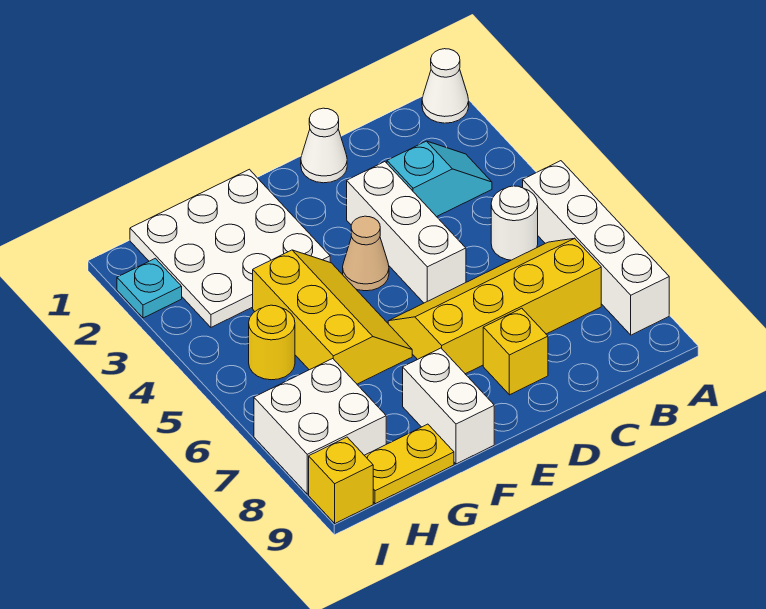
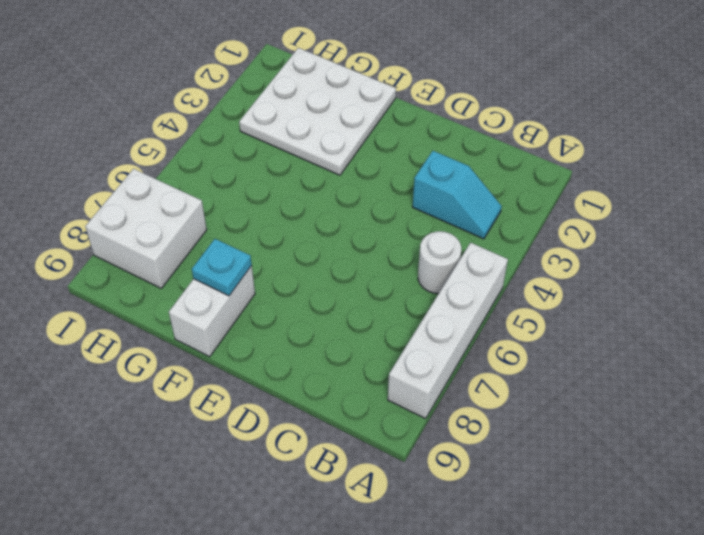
cyan 1x1 plate [192,239,252,296] -> cyan 1x1 plate moved to [117,258,182,318]
none -> white 1x1 cone [422,49,469,123]
none -> yellow 2x4 slope [388,238,601,374]
none -> white 1x1 cone [301,108,347,183]

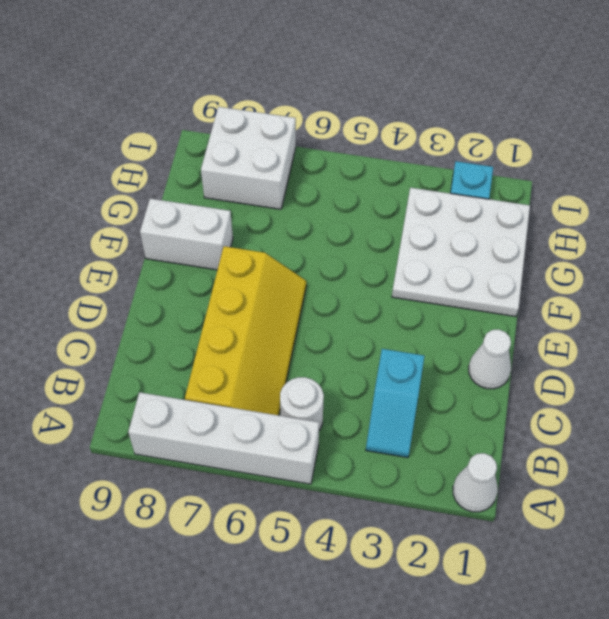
none -> white 1x3 brick [347,162,466,303]
none -> yellow 1x1 brick [483,308,548,395]
none -> tan 1x1 cone [343,216,389,291]

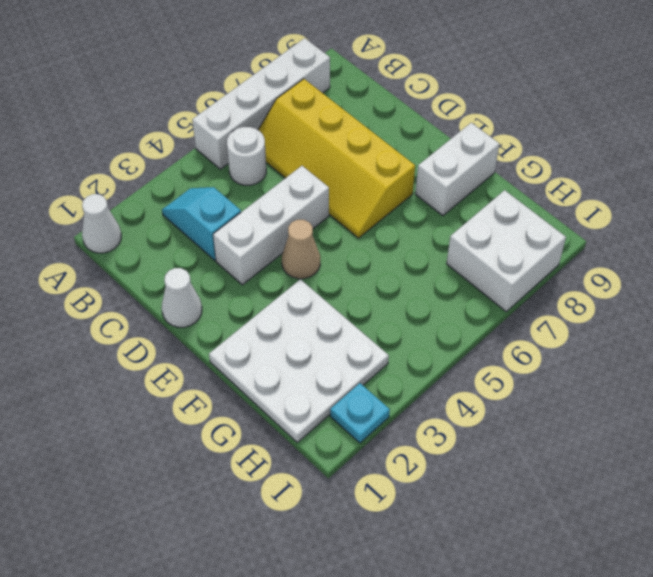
none -> yellow 1x1 brick [483,308,548,395]
none -> yellow 2x3 slope [253,250,412,384]
none -> yellow 1x2 plate [364,424,454,504]

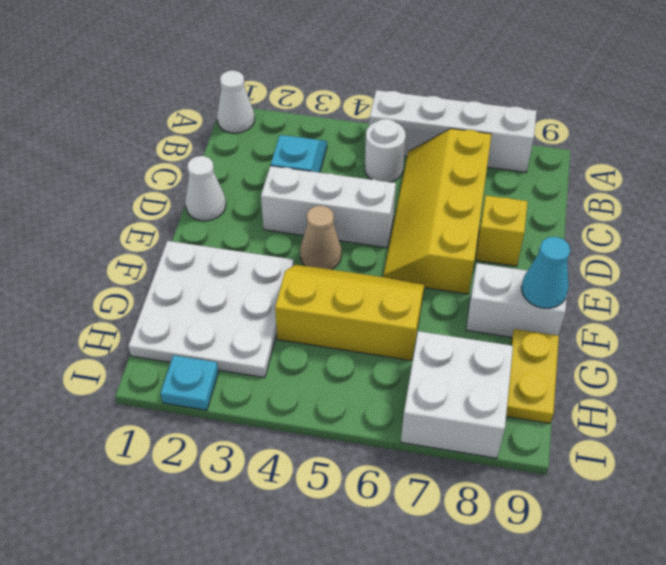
cyan 1x1 cone [521,237,570,308] -> none
none -> yellow 1x1 round brick [249,305,295,380]
none -> yellow 1x1 brick [309,437,373,523]

